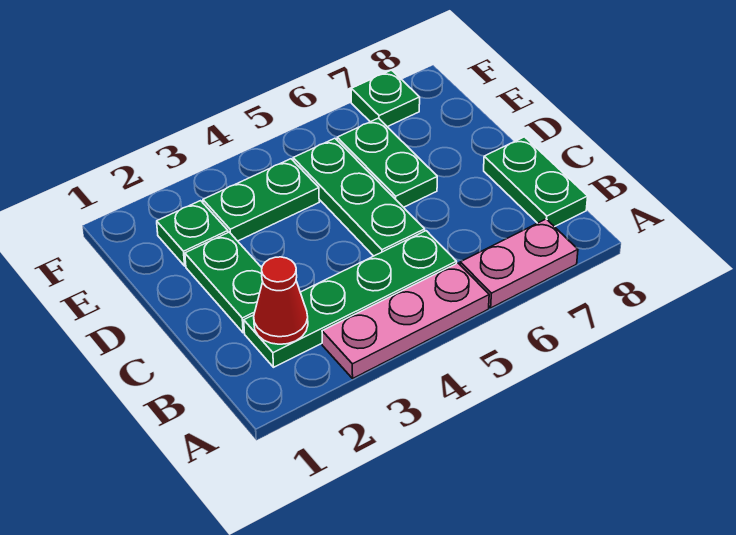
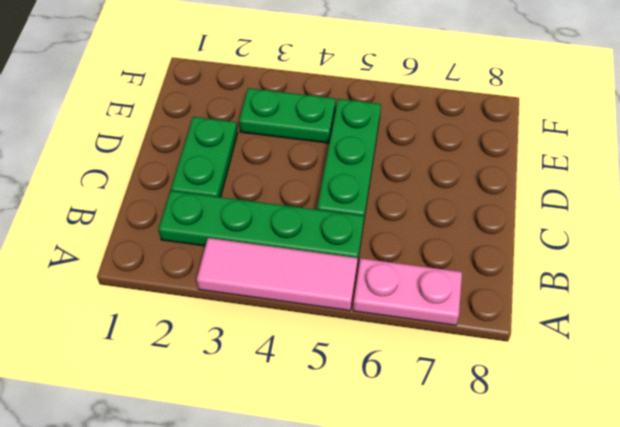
pink 1x3 tile [197,238,358,311] -> pink 1x3 plate [322,263,489,378]
none -> green 1x2 plate [484,137,588,227]
none -> green 1x2 plate [337,118,437,207]

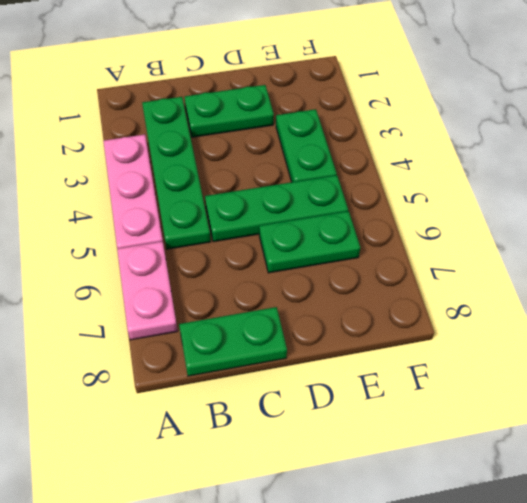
none -> green 1x1 plate [157,201,228,266]
none -> green 1x1 plate [351,70,420,127]

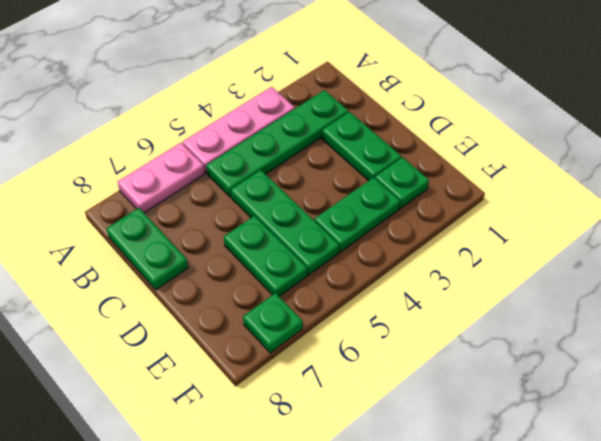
none -> red 1x1 cone [254,257,308,344]

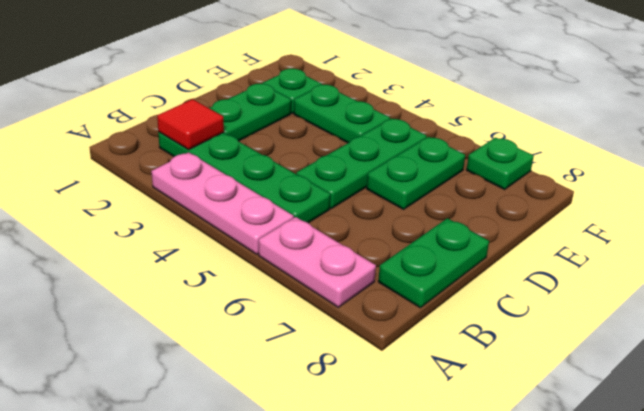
red 1x1 tile [157,99,224,149] -> red 1x1 cone [254,257,308,344]

